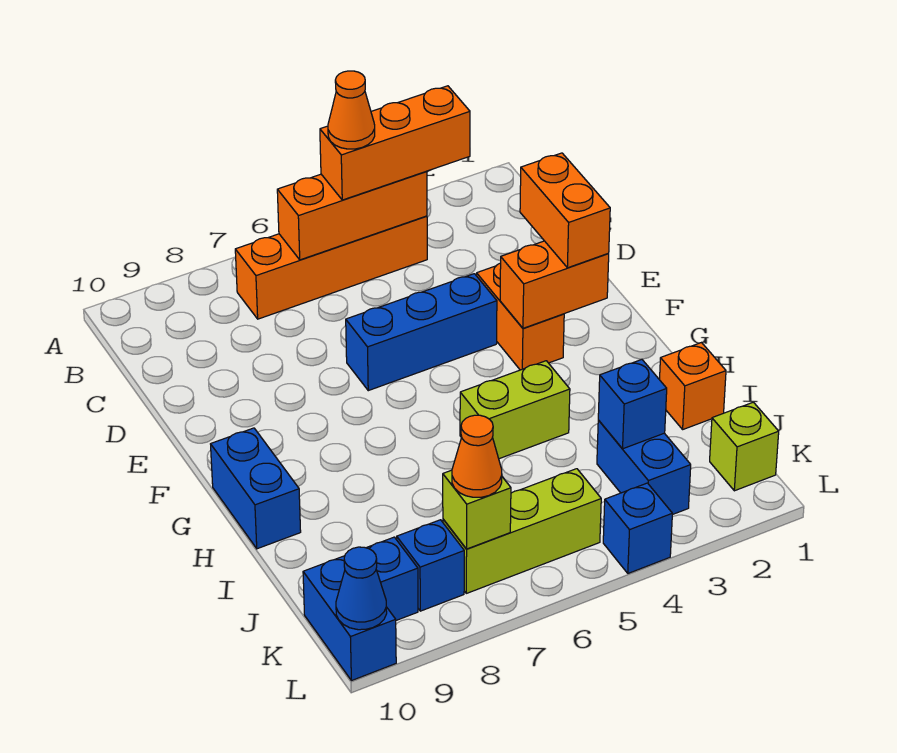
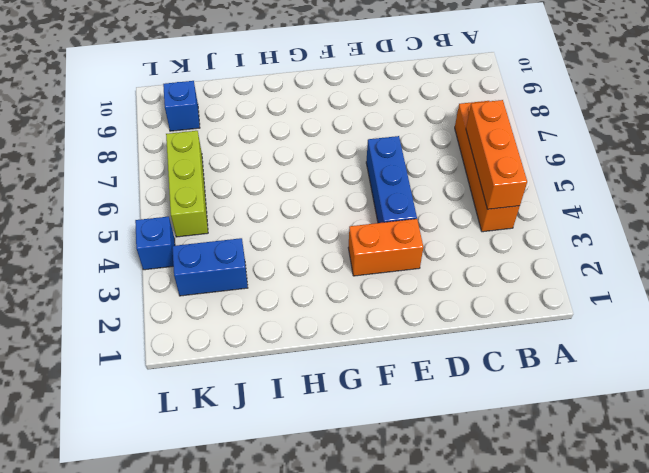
none -> blue 1x2 brick [211,428,301,549]
none -> lime 1x2 brick [460,361,570,459]
none -> orange 1x1 brick [660,343,726,429]

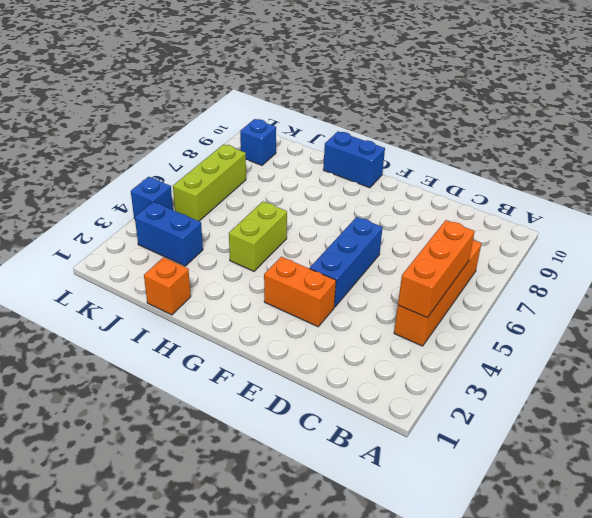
none -> lime 1x1 brick [710,402,779,491]
none -> blue 1x1 brick [397,520,464,611]
none -> blue 1x2 brick [303,556,396,681]

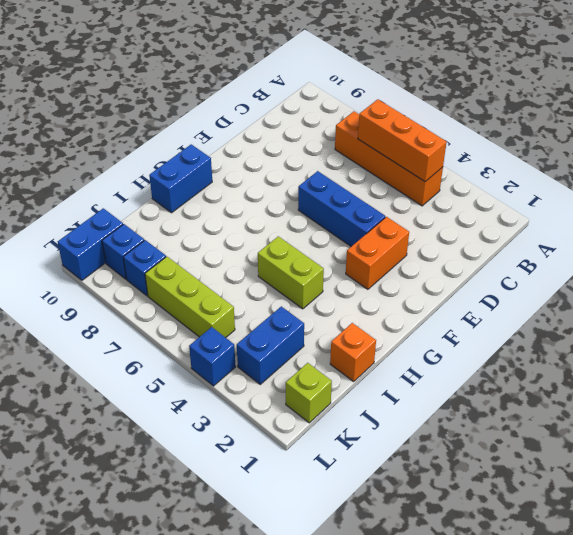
none -> orange 1x2 brick [500,241,609,328]
none -> blue 1x1 brick [598,360,667,449]
none -> lime 1x1 brick [443,470,511,549]

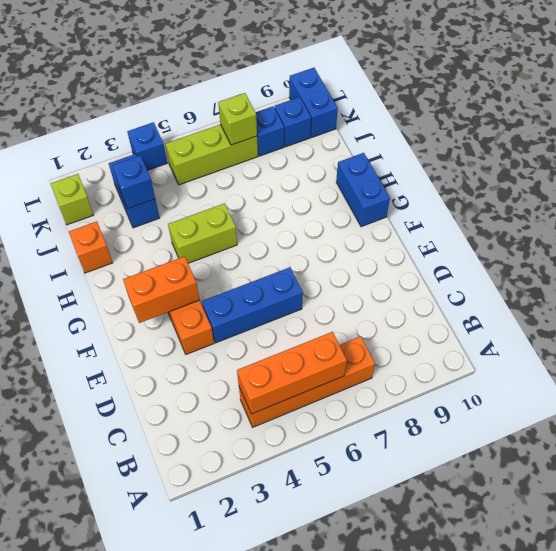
none -> blue 1x1 cone [336,547,387,630]
none -> orange 1x3 brick [320,86,470,200]
none -> orange 1x2 brick [520,153,610,268]

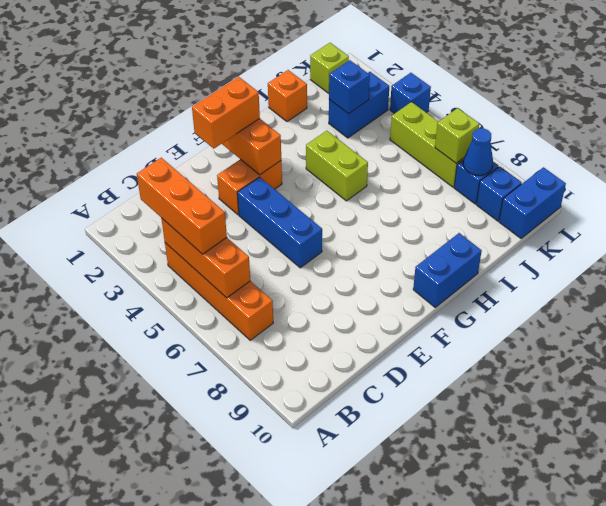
blue 1x1 cone [463,128,493,176] -> blue 1x1 cone moved to [336,547,387,630]
none -> orange 1x1 cone [452,415,502,497]
none -> orange 1x1 cone [328,71,375,149]

